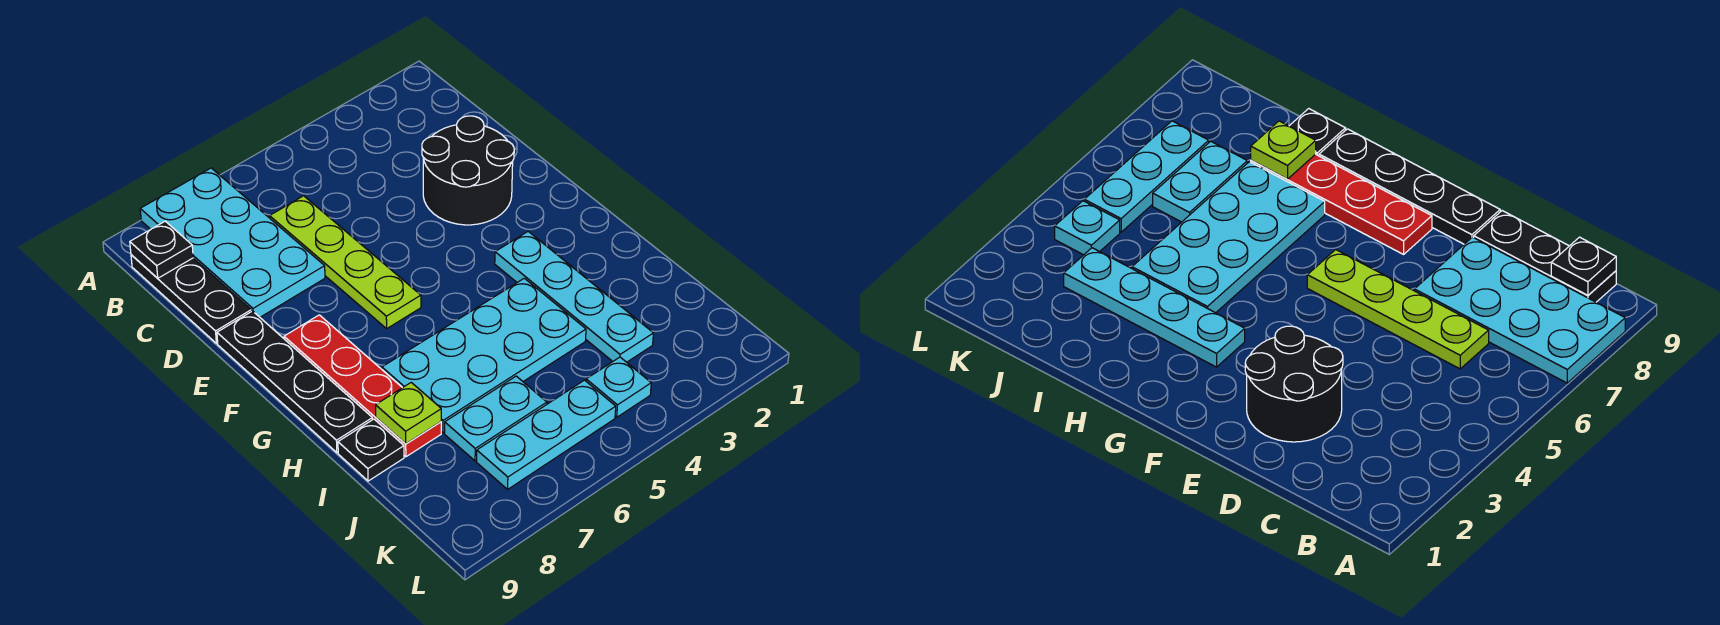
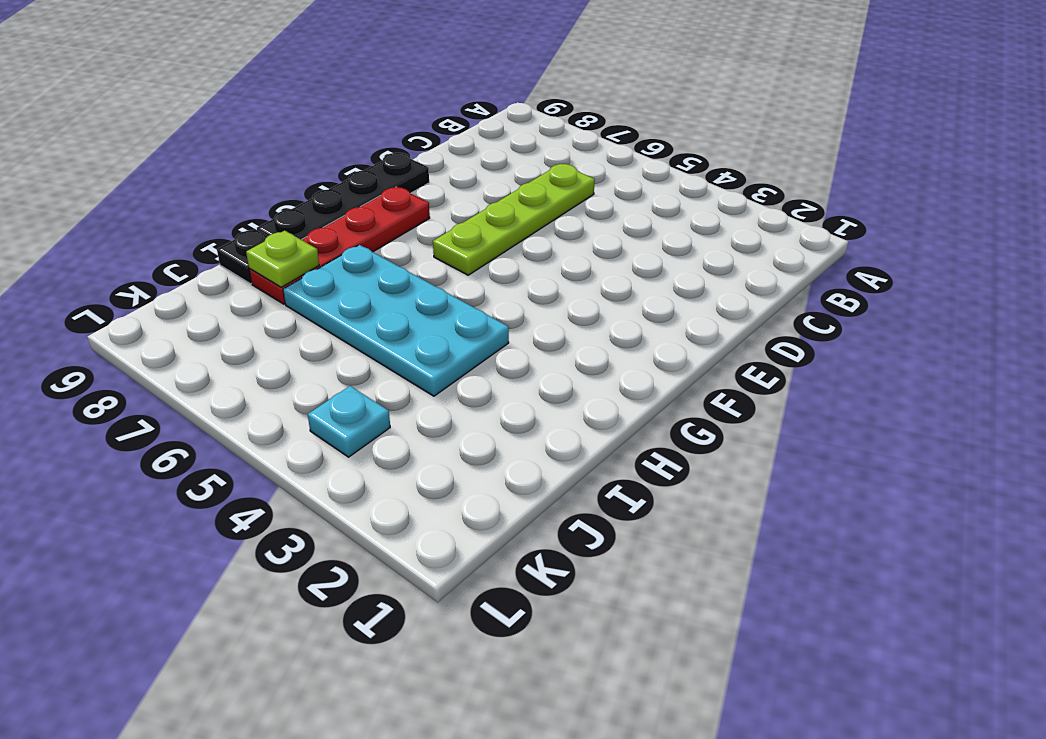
none -> cyan 2x4 plate [140,168,325,317]
none -> black 1x3 plate [131,255,251,343]
none -> black 2x2 round brick [422,116,514,225]

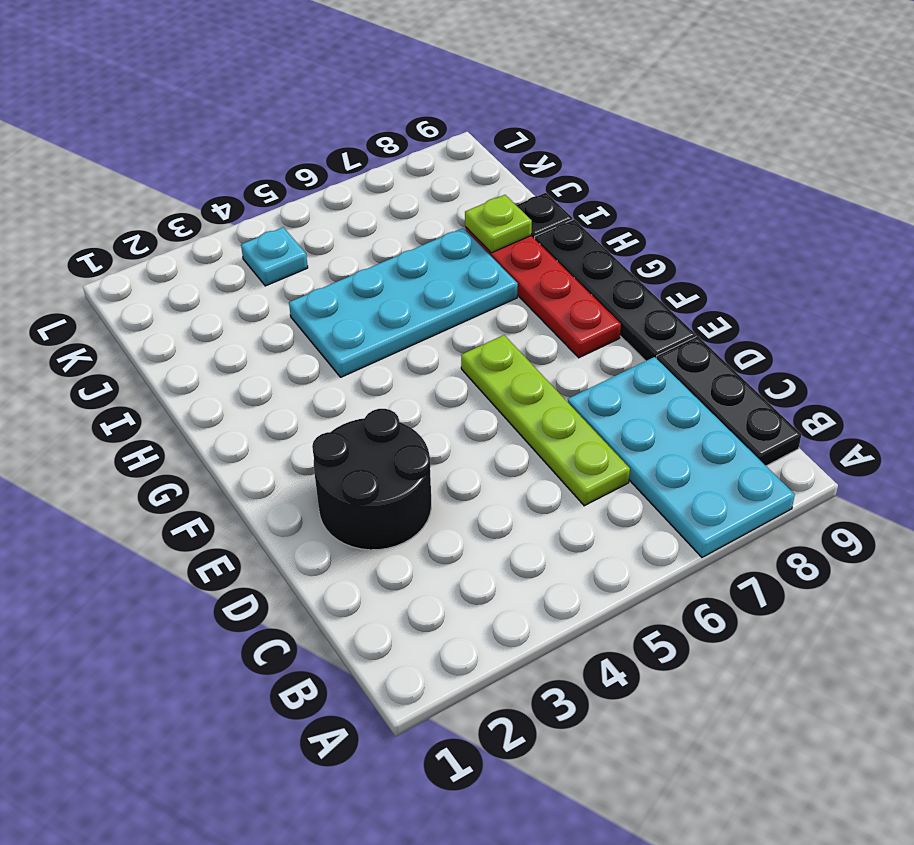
none -> cyan 1x4 plate [495,232,653,362]
none -> cyan 1x2 plate [445,376,547,461]
none -> cyan 1x3 plate [477,380,616,489]

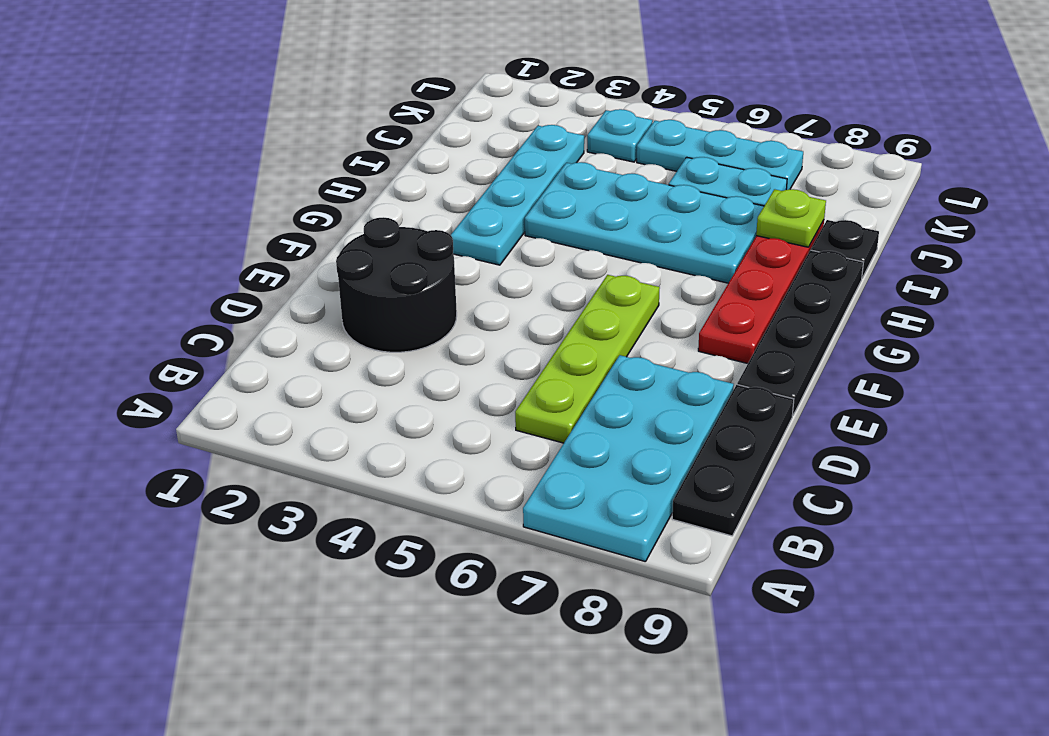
none -> black 1x1 plate [130,221,193,278]

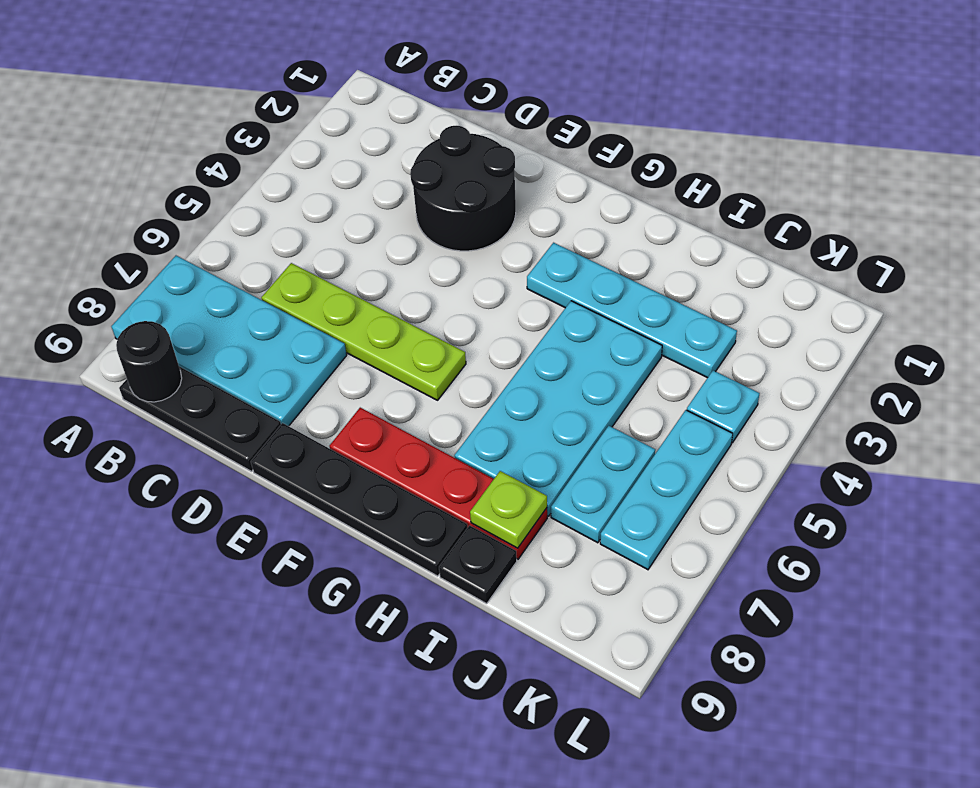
black 1x1 round brick [116,321,182,402] -> black 1x1 plate [130,221,193,278]

